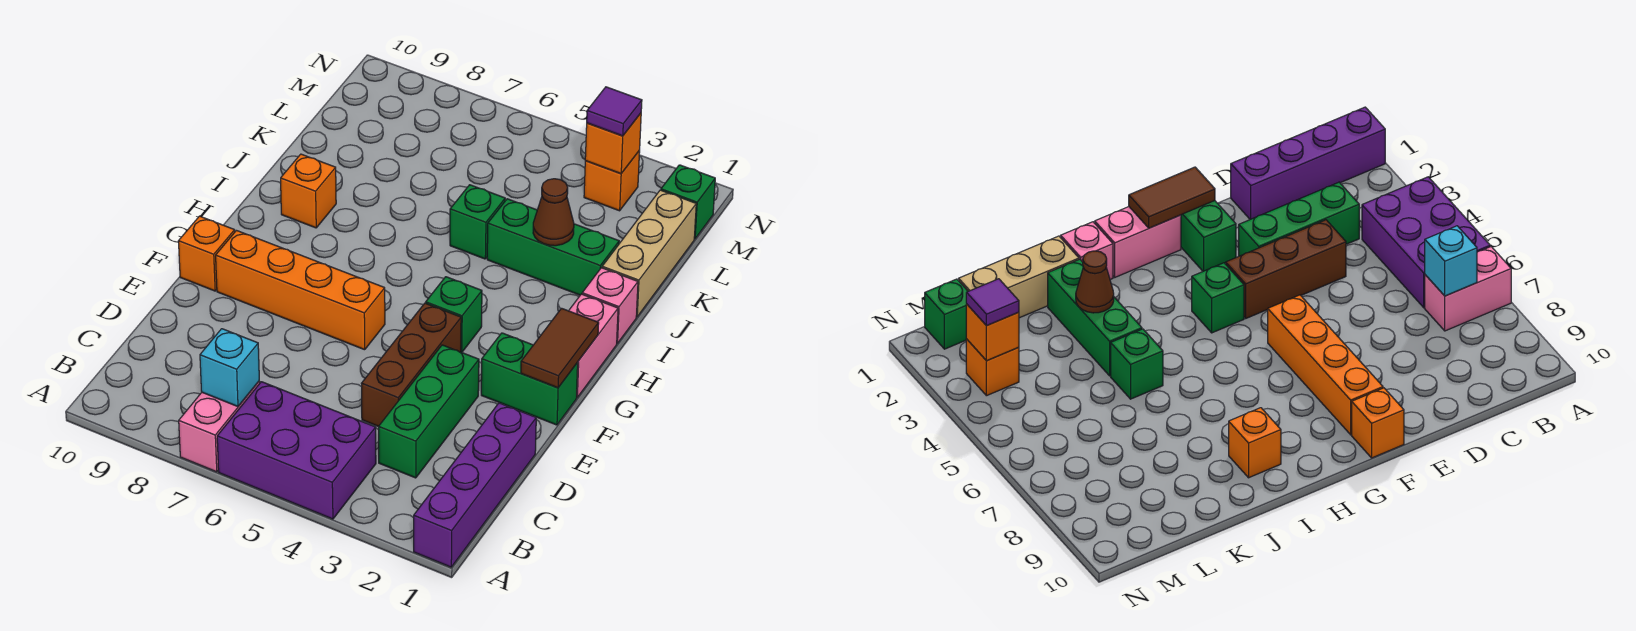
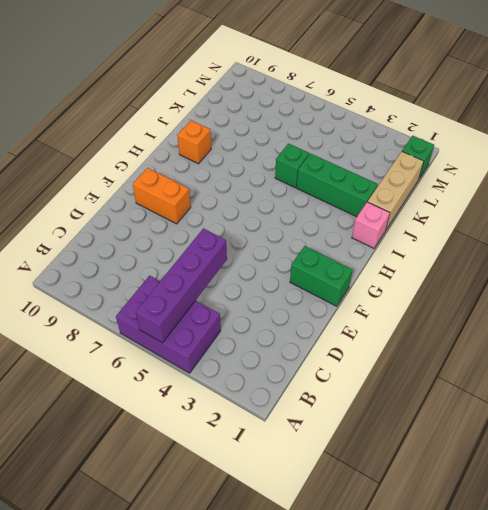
purple 1x4 brick [136,228,227,343] -> purple 1x4 brick moved to [414,403,536,567]
orange 1x2 brick [133,168,191,224] -> orange 1x4 brick [216,231,385,350]
none -> pink 1x2 brick [179,381,260,472]
none -> green 1x3 brick [379,345,479,478]
none -> brown 1x3 brick [361,303,461,427]

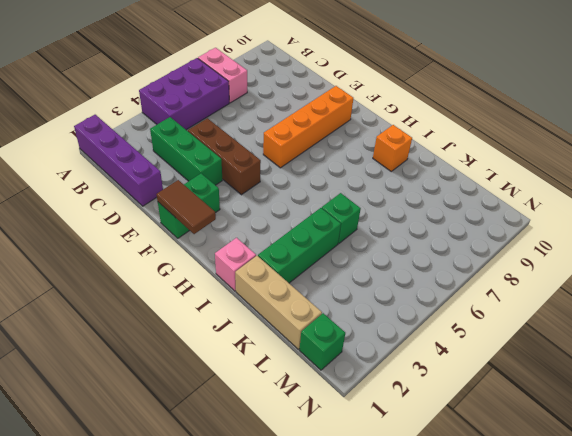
none -> orange 1x1 brick [179,216,235,291]
none -> pink 1x2 brick [569,294,618,397]
none -> green 1x1 brick [426,277,482,352]

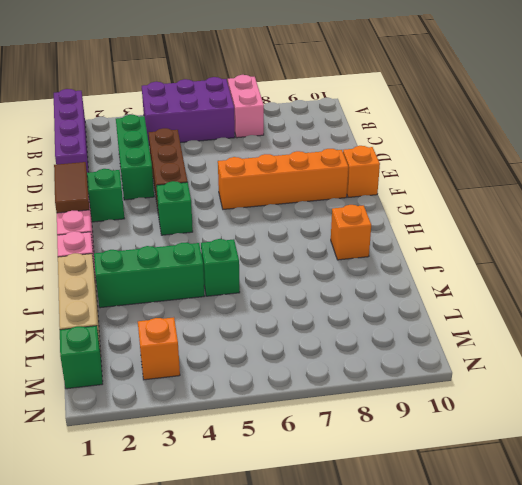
none -> cyan 1x1 brick [200,329,259,407]
none -> brown 1x1 cone [533,179,574,246]
none -> orange 1x1 brick [585,113,641,173]

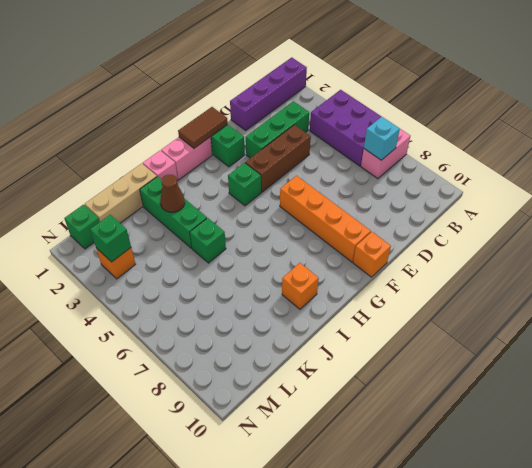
green 1x1 brick [90,215,131,262] -> orange 1x1 brick [585,113,641,173]
none -> purple 1x1 tile [587,87,642,136]

